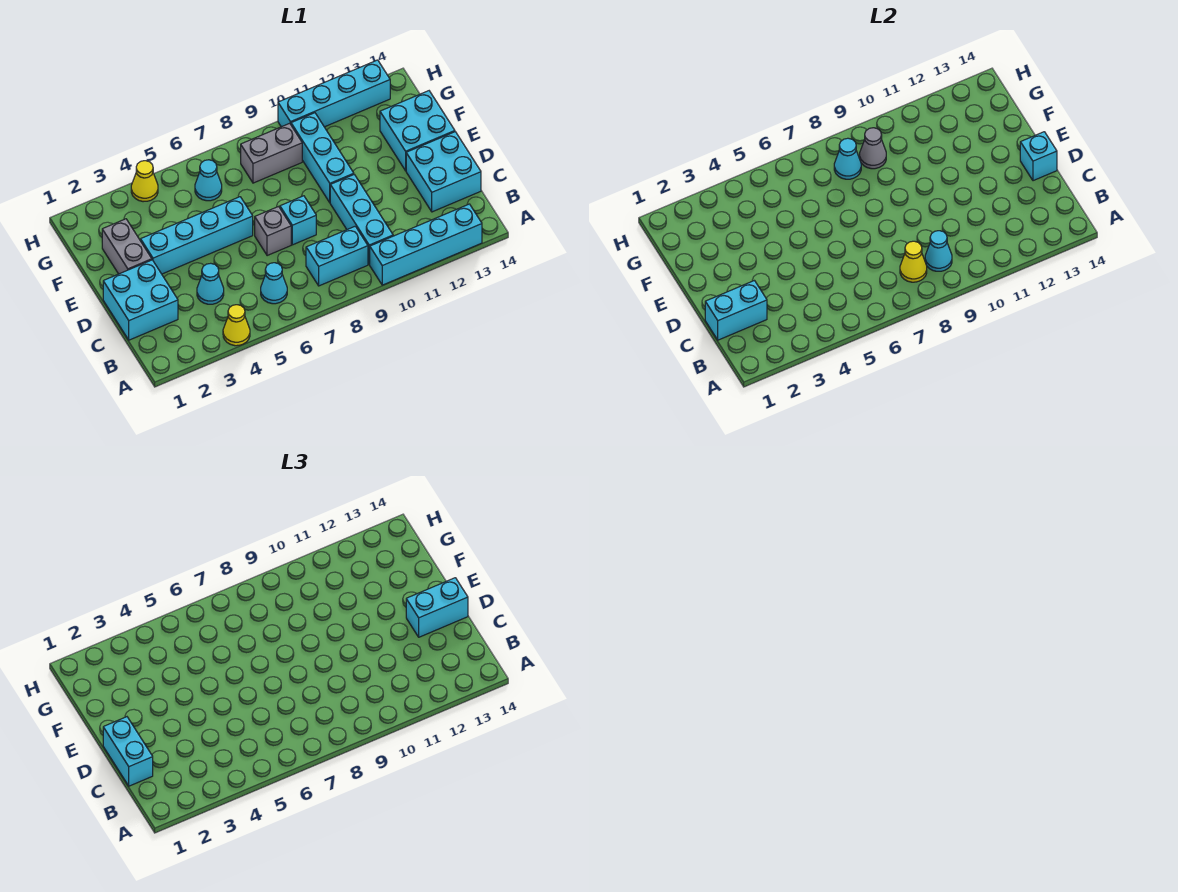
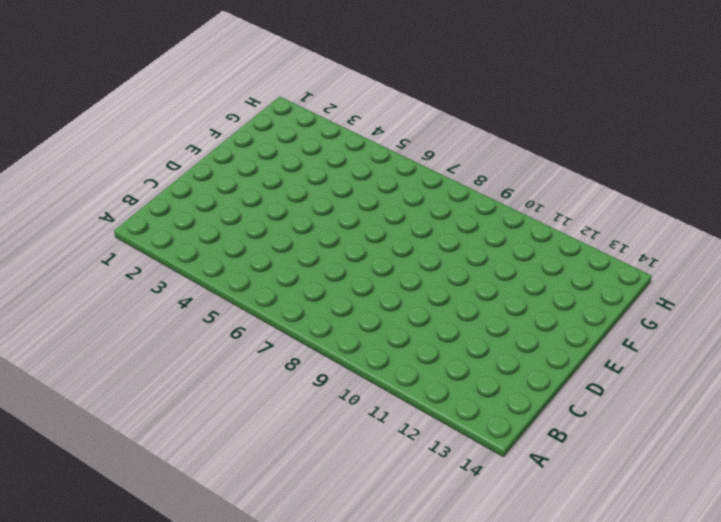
none -> yellow 1x1 cone [223,305,250,346]
none -> cyan 1x4 brick [370,204,482,285]
none -> cyan 1x1 cone [261,263,287,304]

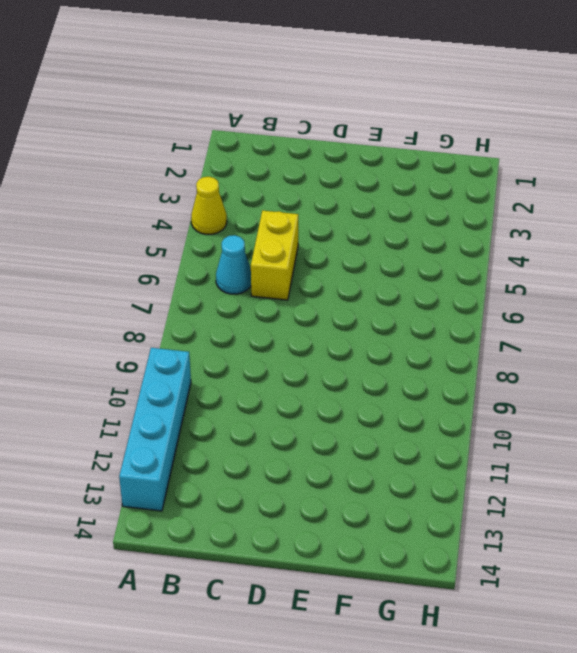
yellow 1x2 brick [251,210,298,300] -> none
none -> cyan 1x2 brick [306,226,368,286]
none -> cyan 1x3 brick [330,175,393,265]
none -> cyan 2x2 brick [103,260,178,340]

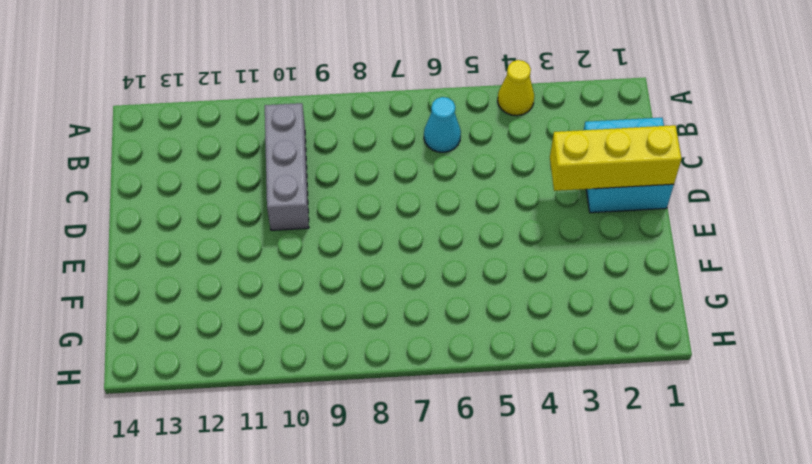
grey 1x3 brick [265,103,309,230] -> cyan 1x3 brick [330,175,393,265]
yellow 1x3 brick [550,125,682,191] -> none
none -> cyan 1x4 brick [370,204,482,285]
none -> cyan 1x2 brick [306,226,368,286]
none -> cyan 1x1 cone [197,263,224,304]

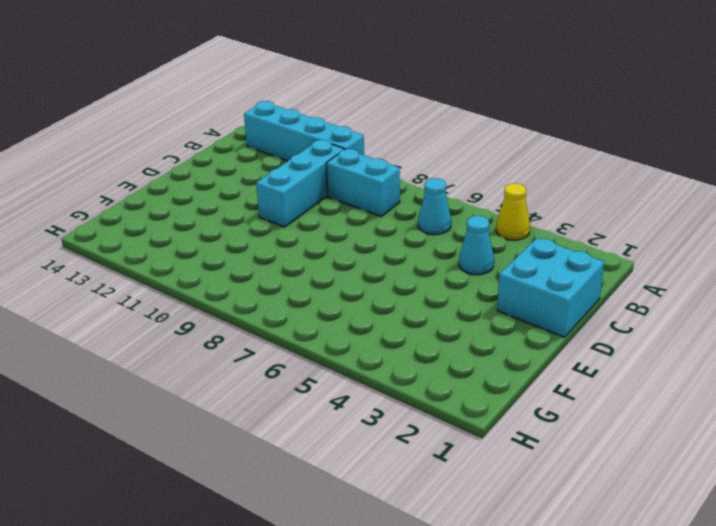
none -> cyan 2x2 brick [406,132,481,212]
none -> grey 1x1 brick [255,207,291,256]
none -> cyan 1x1 brick [280,196,316,245]

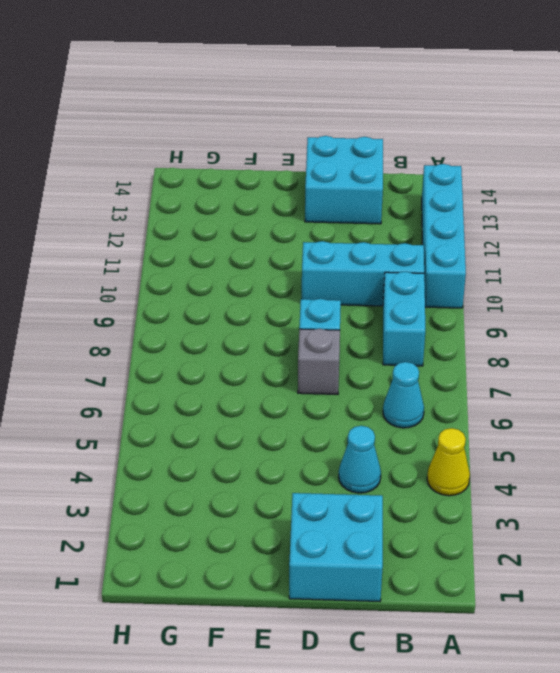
none -> grey 1x2 brick [102,219,152,274]
none -> cyan 1x4 brick [141,197,253,274]
none -> cyan 1x3 brick [291,113,354,202]

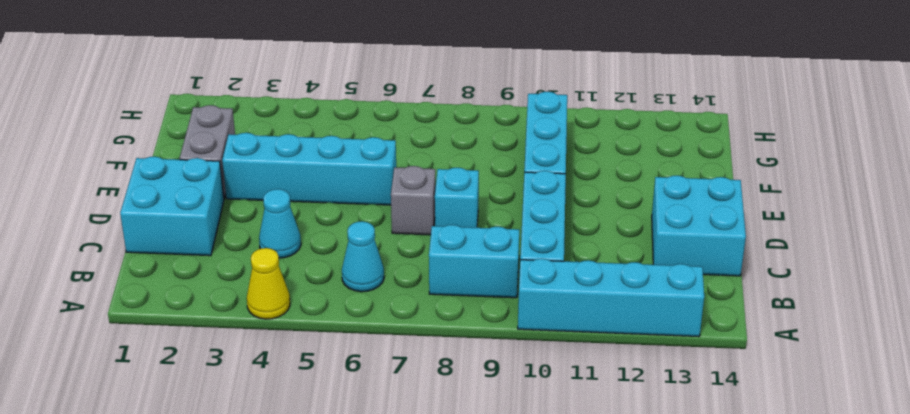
none -> cyan 2x2 brick [380,91,455,171]
none -> cyan 1x1 cone [195,160,222,201]
none -> grey 1x2 brick [241,123,302,183]

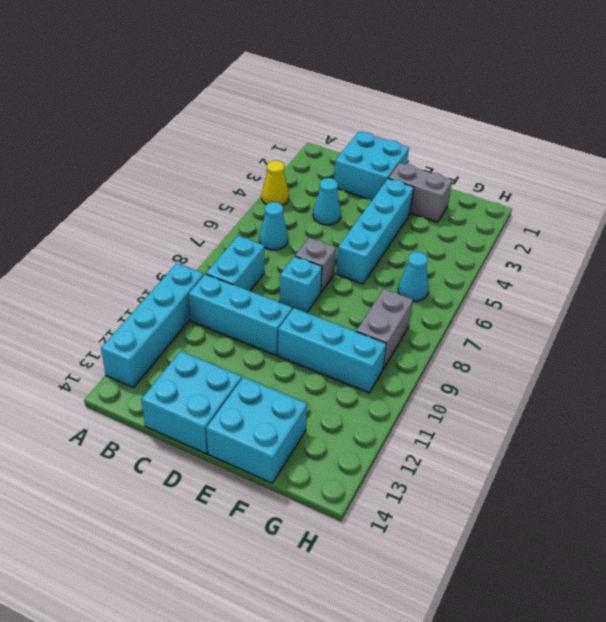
none -> yellow 1x1 cone [131,161,158,202]
none -> cyan 1x4 brick [278,60,390,127]
none -> yellow 1x1 cone [900,241,927,282]

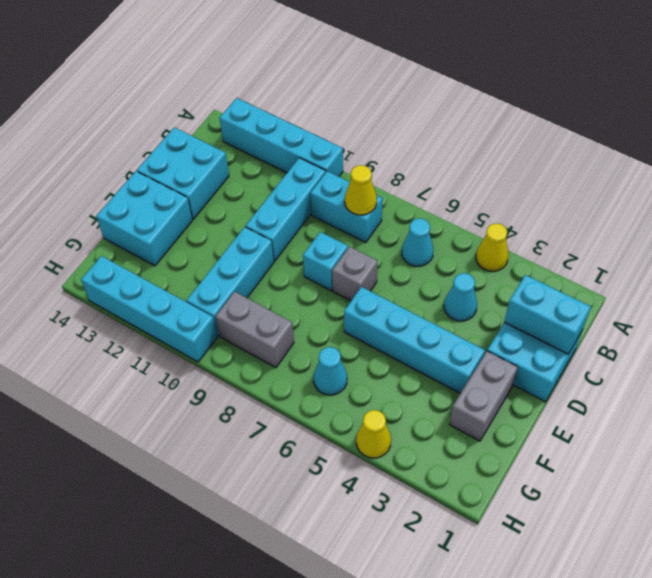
none -> cyan 1x1 cone [925,231,952,271]
none -> cyan 1x1 brick [1020,132,1057,181]
none -> cyan 1x1 cone [834,138,861,179]

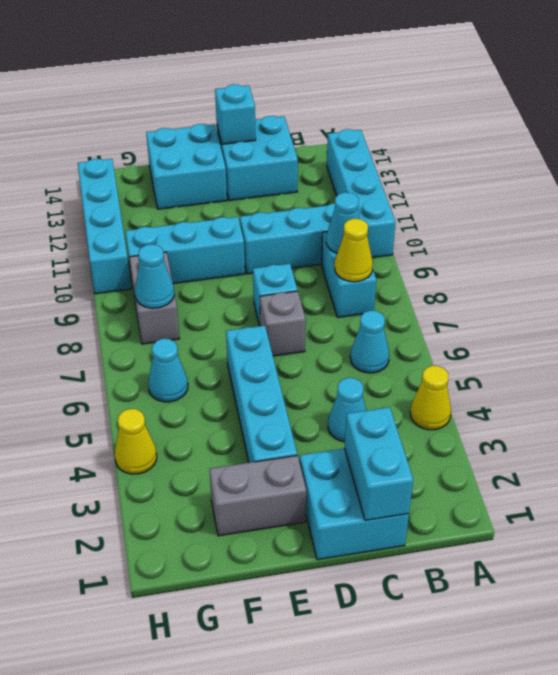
none -> grey 1x1 cone [860,128,886,169]
none -> cyan 1x2 brick [103,717,153,786]
none -> cyan 1x2 brick [406,578,468,637]

